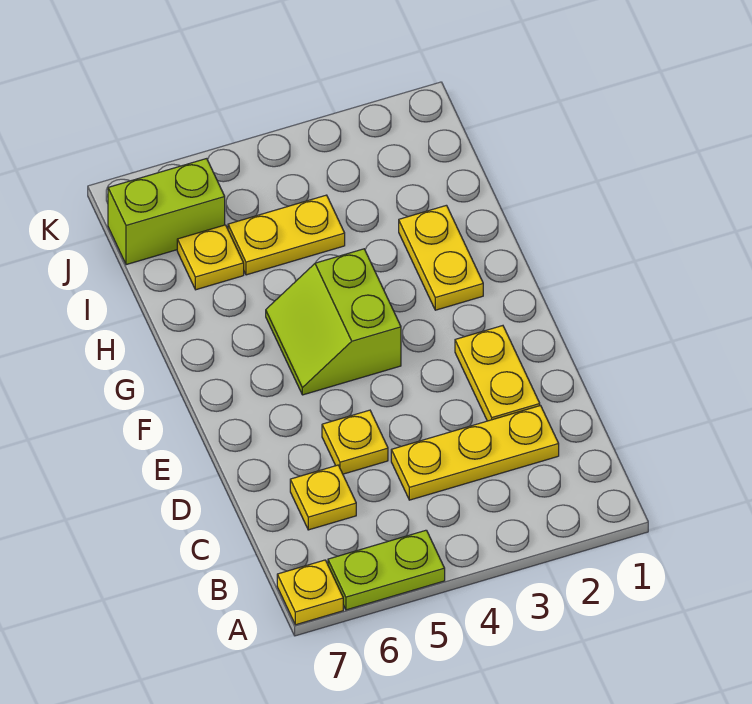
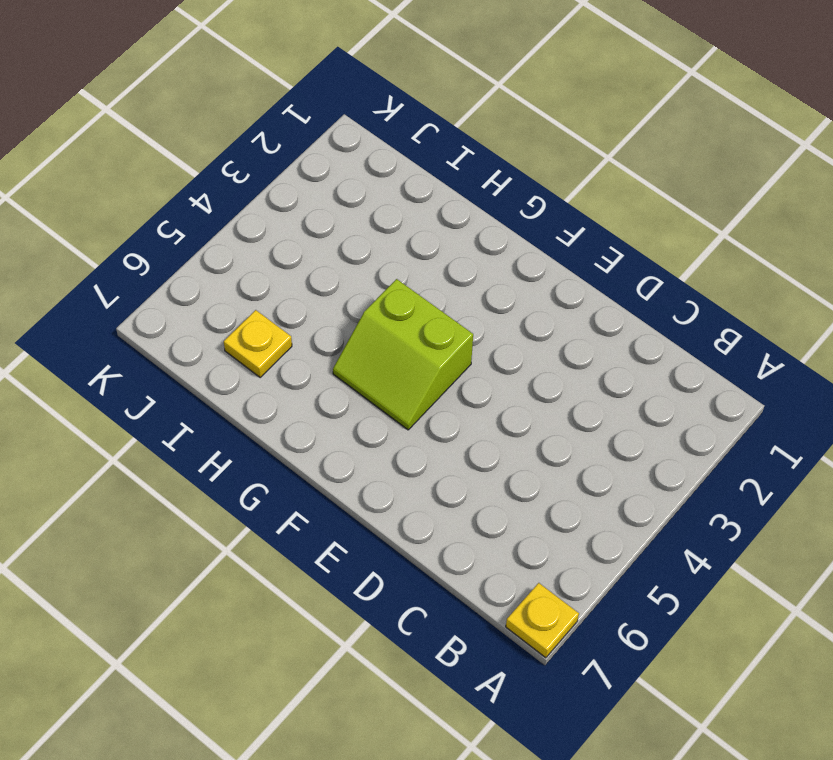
none -> lime 1x2 plate [328,530,445,610]
none -> yellow 1x3 plate [391,406,559,500]

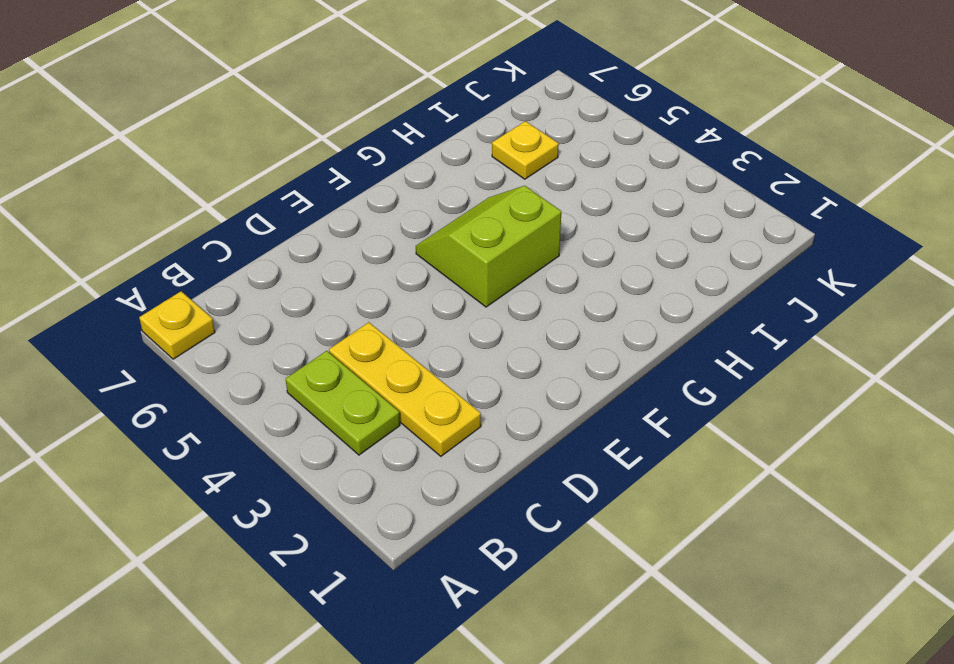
lime 1x2 plate [286,351,400,455] -> lime 1x2 plate moved to [328,530,445,610]
none -> yellow 1x1 plate [290,465,356,530]
none -> yellow 1x2 plate [455,326,540,421]

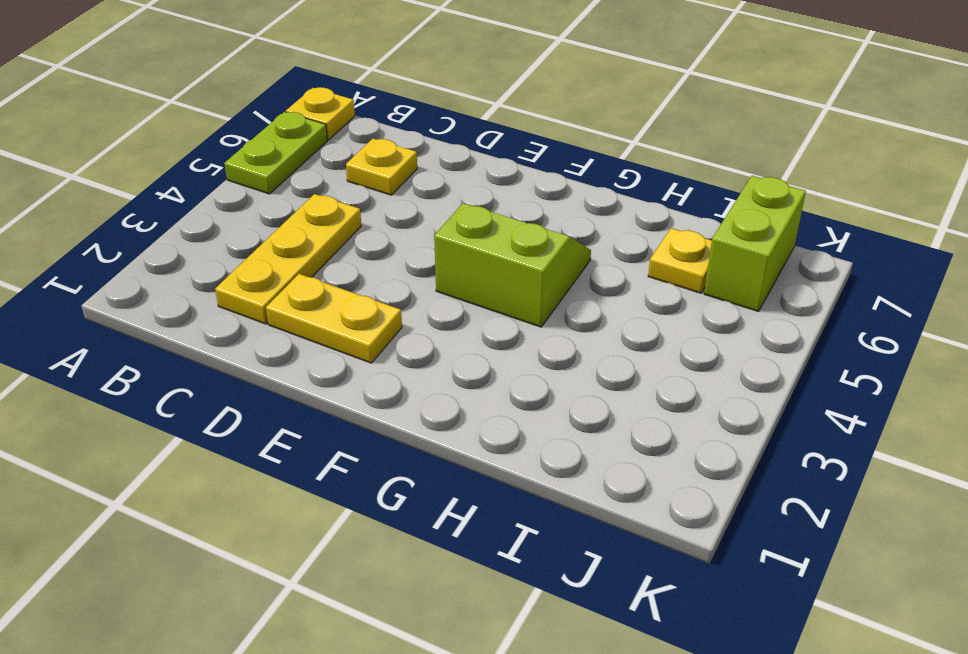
none -> yellow 1x1 plate [322,410,388,474]
none -> yellow 1x2 plate [399,205,483,310]

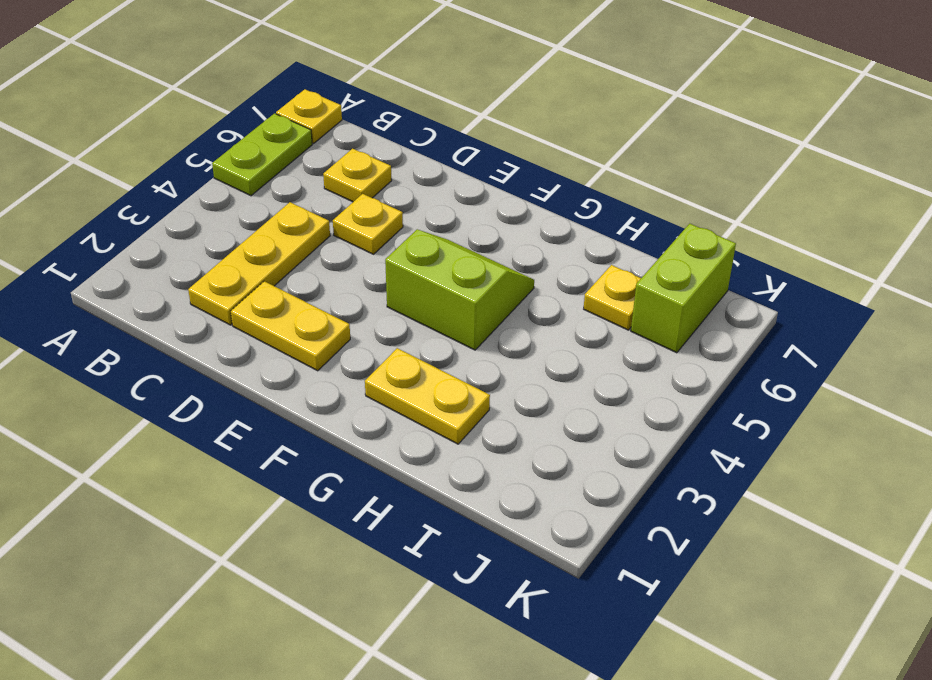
none -> yellow 1x2 plate [228,195,345,275]

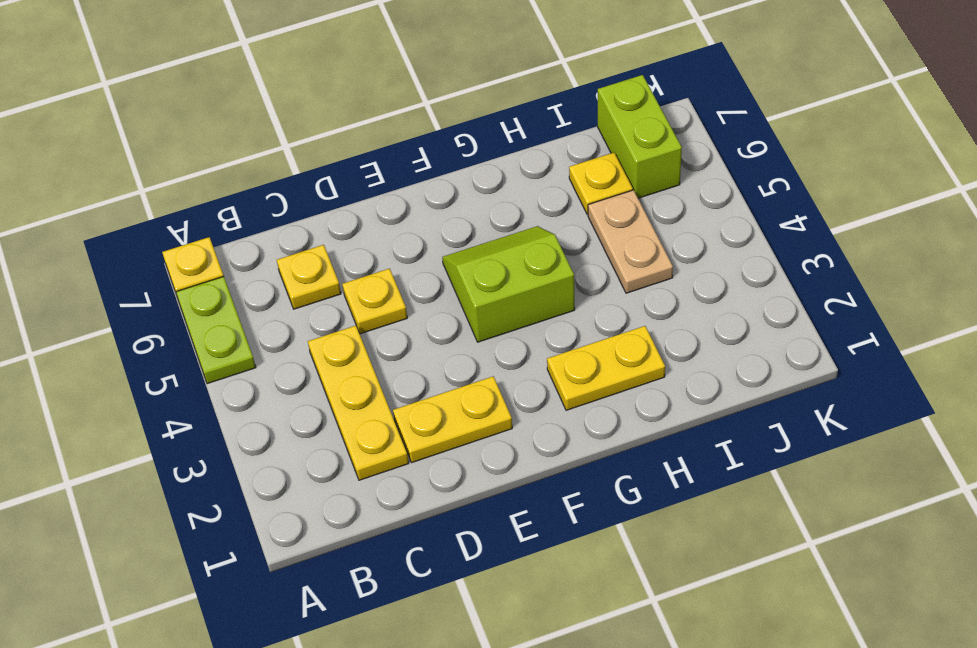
tan 1x2 plate [588,190,673,293] -> yellow 1x2 plate [228,195,345,275]

